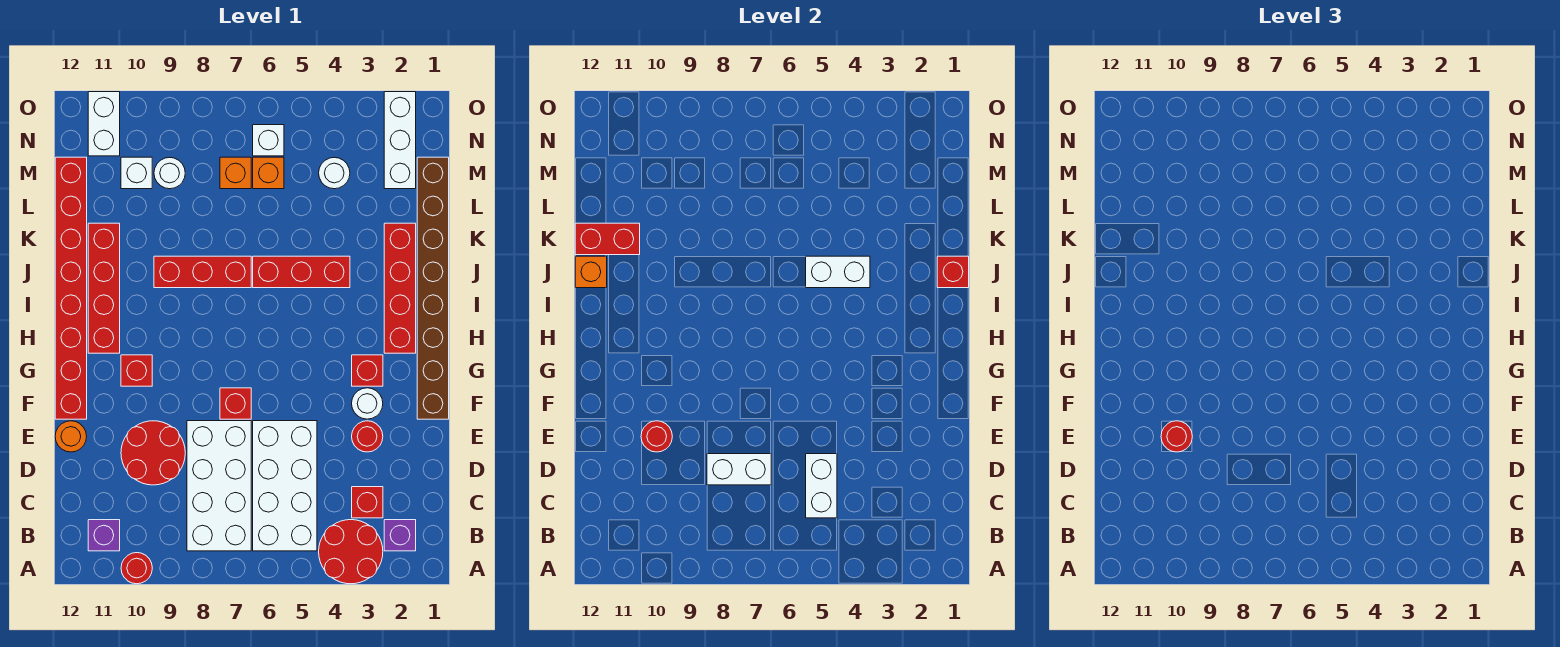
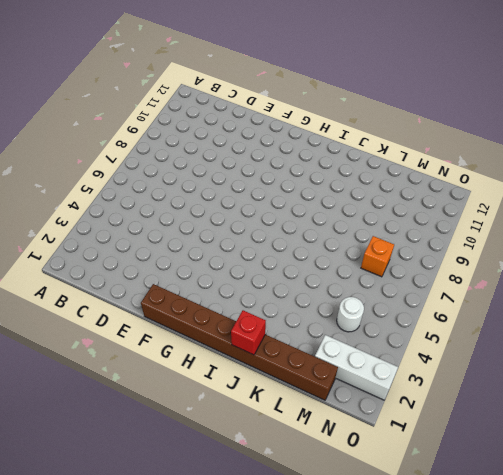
none -> red 2x2 round brick [319,520,383,584]
none -> red 1x1 round brick [121,553,152,584]
none -> purple 1x1 brick [384,520,416,551]
none -> white 2x4 brick [253,421,317,551]

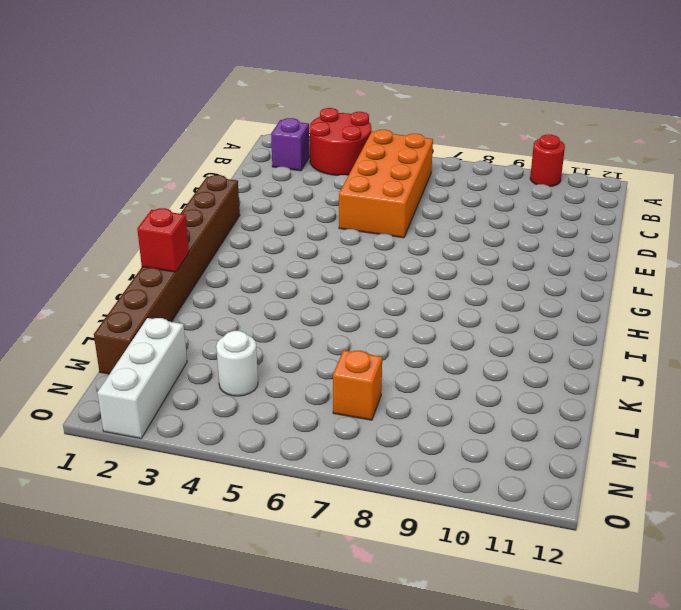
orange 2x4 brick [339,130,433,238] -> white 2x4 brick [253,421,317,551]
none -> white 2x4 brick [187,421,251,551]
none -> purple 1x1 brick [88,520,120,551]
none -> red 1x1 brick [352,487,383,518]
none -> red 2x2 round brick [121,421,185,485]

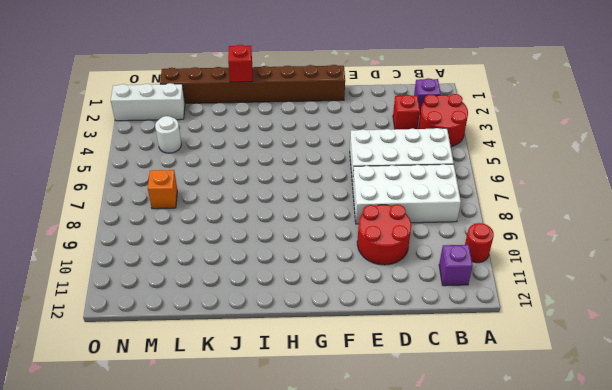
none -> red 1x1 round brick [352,421,383,452]
none -> orange 1x1 round brick [55,421,87,452]
none -> white 1x1 round brick [352,388,383,419]
none -> red 1x1 brick [220,388,251,419]

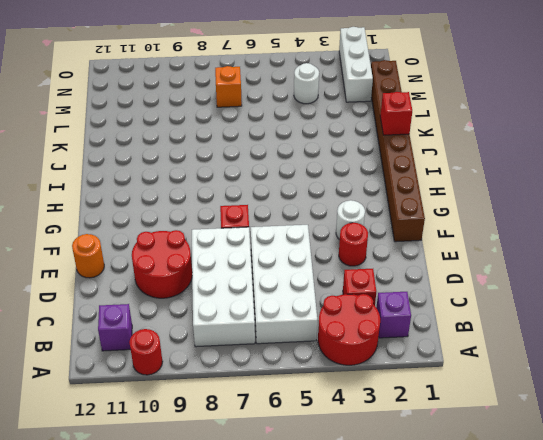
none -> red 1x8 brick [55,157,87,419]
none -> red 1x1 brick [352,355,383,386]
none -> red 1x1 brick [121,355,152,386]
none -> red 1x4 brick [384,223,416,353]

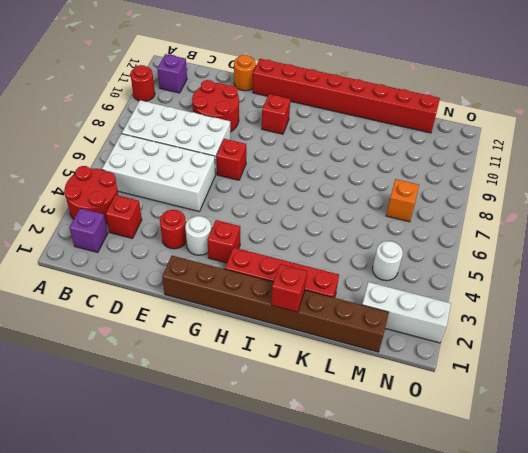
none -> red 1x4 brick [88,223,120,353]
none -> red 1x3 brick [253,256,350,288]
none -> red 1x3 brick [154,256,251,288]
none -> orange 1x1 brick [253,157,284,189]

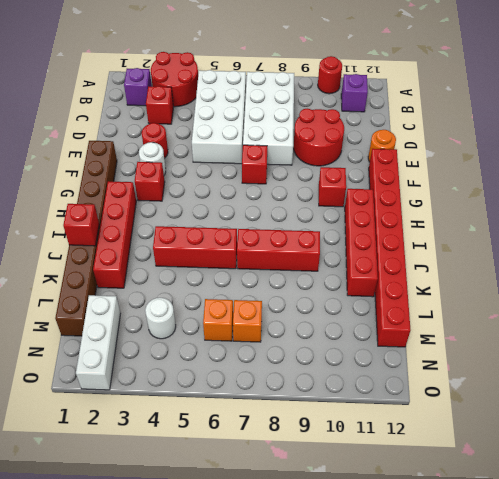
none -> white 1x1 round brick [154,157,185,189]
none -> white 1x1 brick [121,157,152,189]
none -> white 1x1 brick [253,125,284,156]
none -> white 1x2 brick [88,92,120,156]

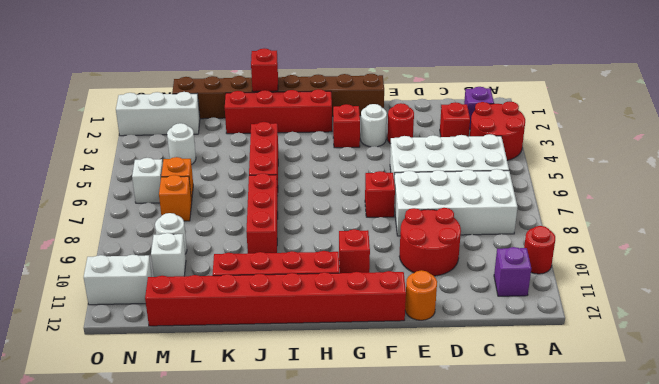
none -> white 1x2 brick [806,454,837,518]
none -> white 1x2 brick [707,454,771,485]
none -> red 1x1 round brick [641,421,672,452]
none -> white 1x2 brick [806,256,870,288]

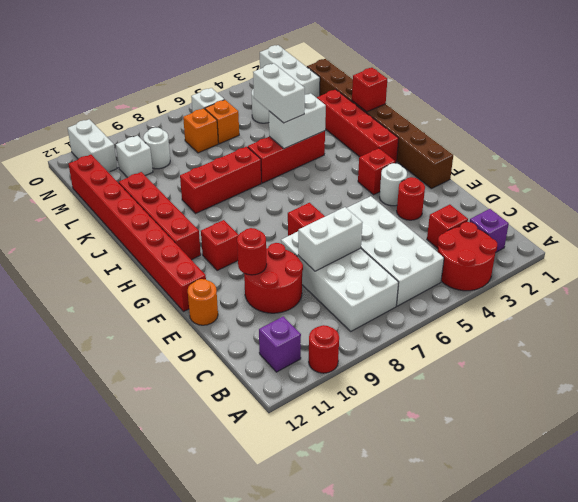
white 1x2 brick [253,63,305,123] -> white 1x2 brick moved to [806,454,837,518]
none -> orange 1x1 brick [575,256,607,288]
none -> red 1x2 brick [575,223,640,255]
none -> red 1x1 round brick [1161,421,1192,452]

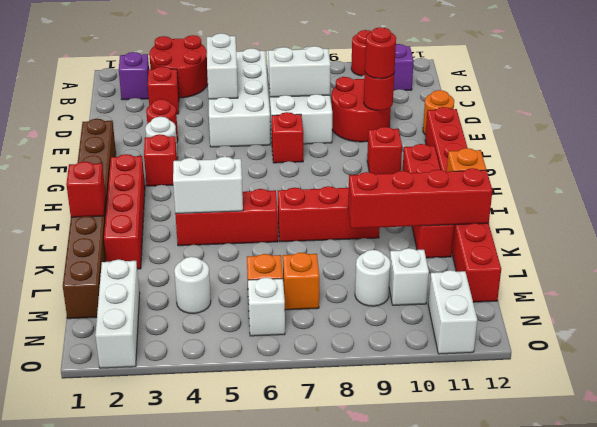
red 1x4 brick [348,168,492,229] -> red 1x2 brick [575,223,640,255]

